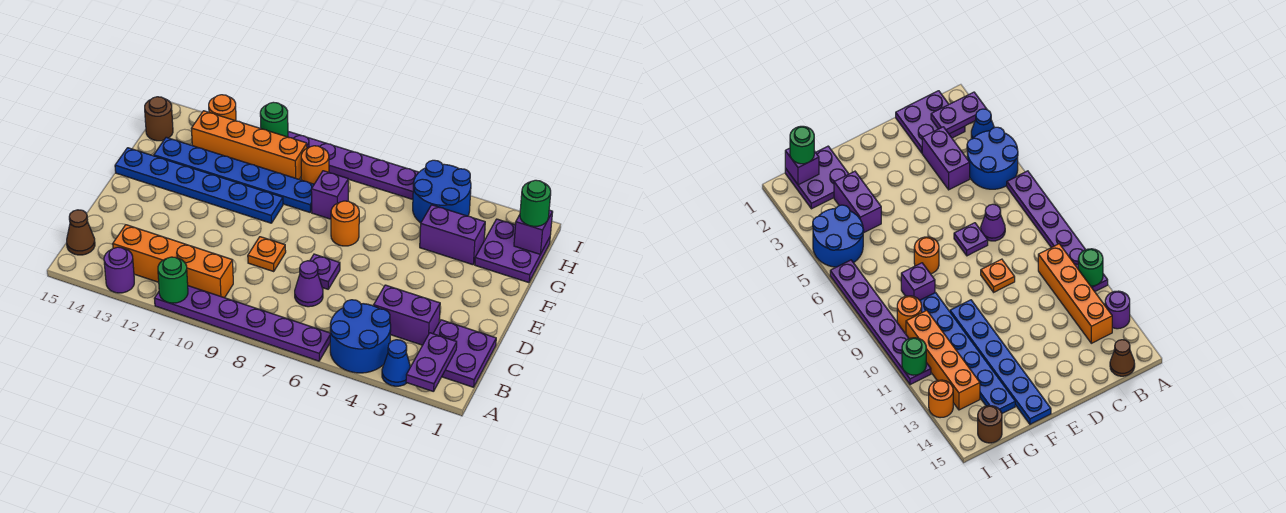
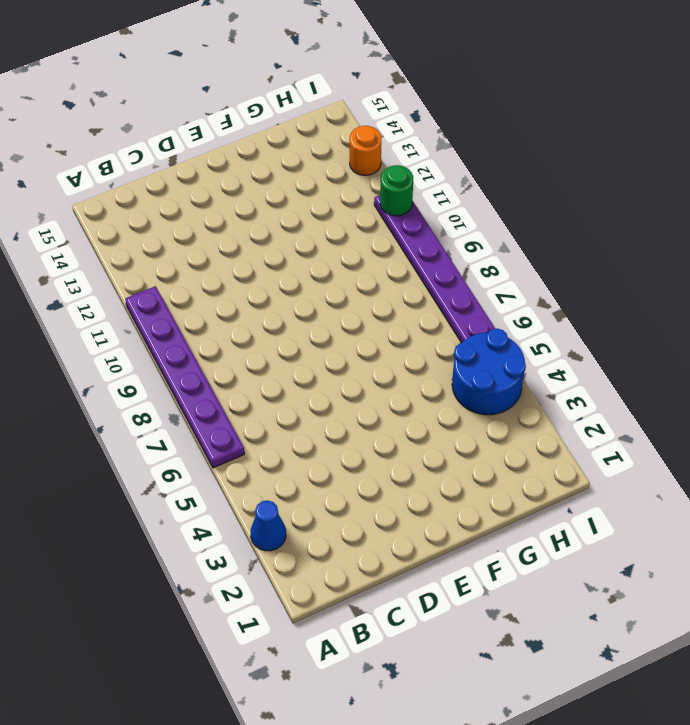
none -> blue 2x2 round brick [330,300,391,373]
none -> purple 1x1 round brick [104,247,134,293]
none -> purple 2x2 plate [433,320,496,387]

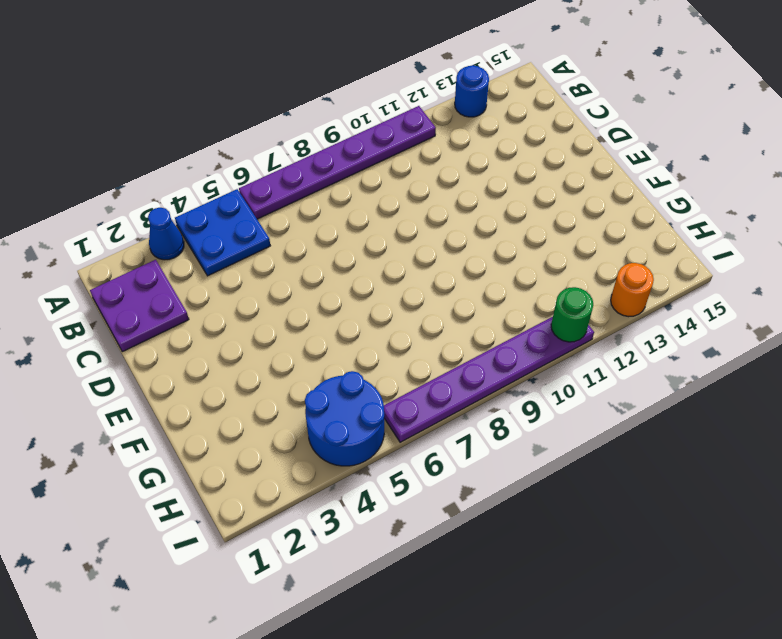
blue 2x2 plate [175,189,270,276] -> blue 2x2 round brick [330,300,391,373]
blue 1x1 round brick [455,65,489,117] -> purple 1x1 round brick [104,247,134,293]
none -> orange 1x4 brick [113,225,233,298]
none -> brown 1x1 cone [67,210,95,255]
none -> purple 1x2 brick [374,285,440,345]

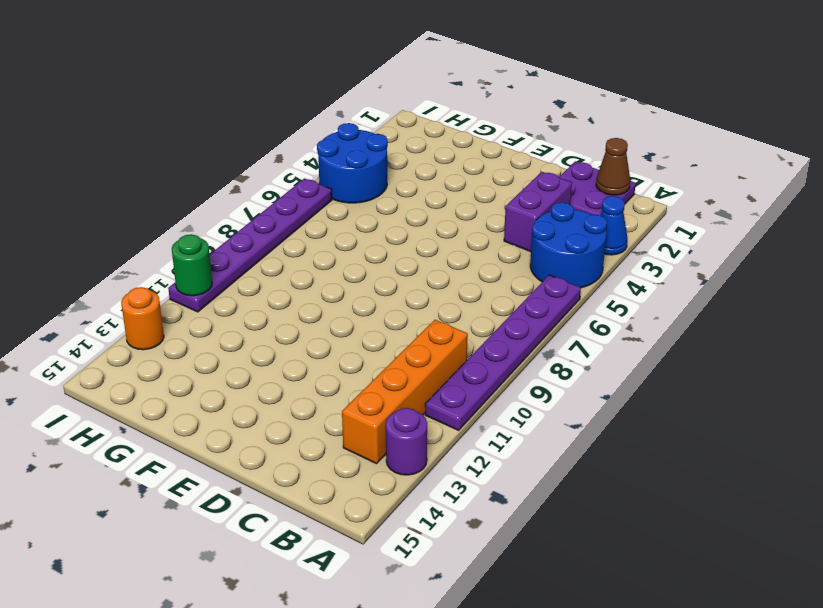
brown 1x1 cone [596,138,630,195] -> brown 1x1 cone moved to [67,210,95,255]
none -> purple 1x1 cone [295,261,323,307]
none -> purple 1x1 plate [310,254,340,289]
none -> orange 1x1 plate [248,237,286,271]

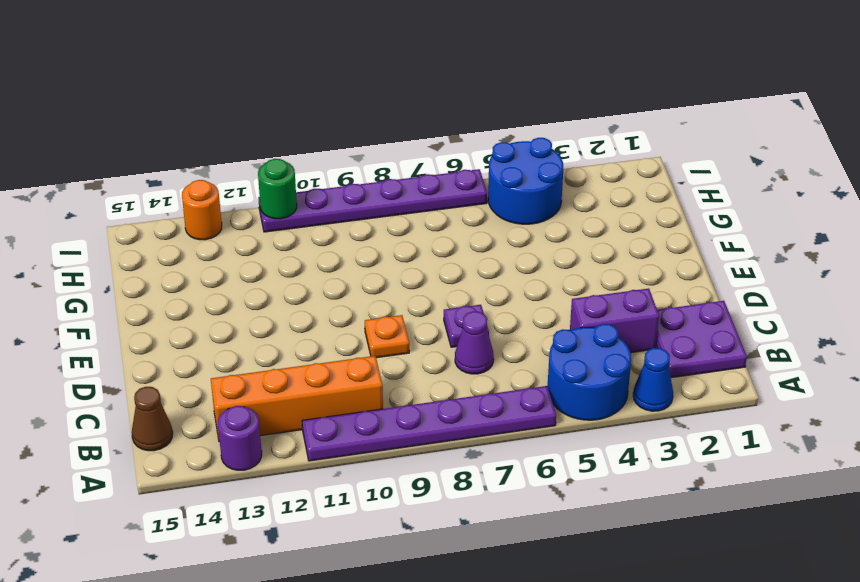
none -> orange 1x1 round brick [331,201,359,246]
none -> blue 1x6 plate [115,148,283,223]
none -> purple 2x2 plate [475,219,550,283]

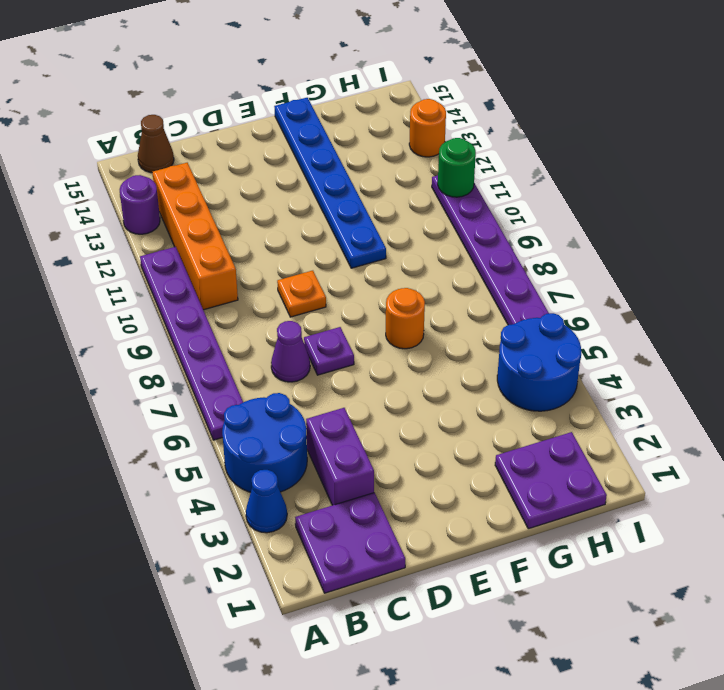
none -> purple 1x2 brick [420,205,485,265]
none -> purple 1x1 brick [311,171,348,219]
none -> blue 1x6 plate [154,137,314,212]

